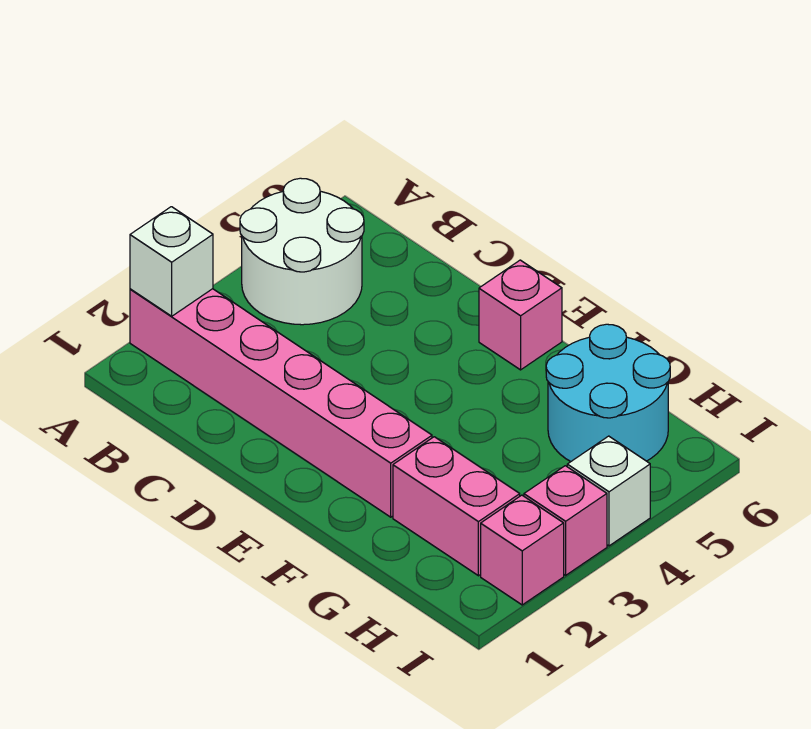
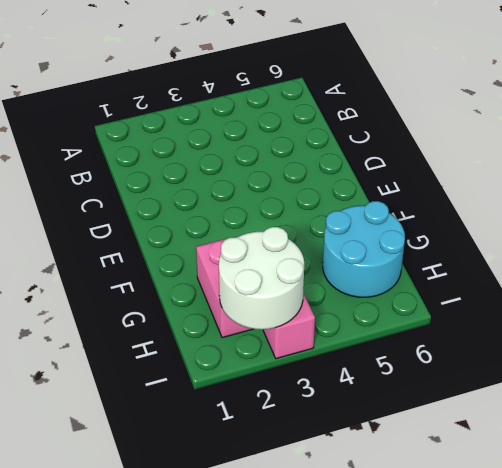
white 2x2 round brick [219,227,304,330] -> white 2x2 round brick moved to [240,178,364,325]
none -> pink 1x6 brick [130,289,432,517]
none -> pink 1x1 brick [479,260,562,370]

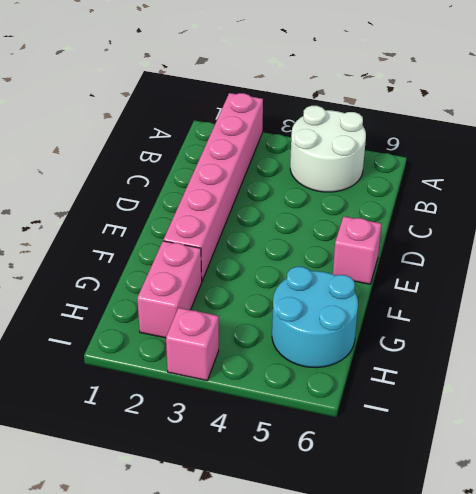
none -> pink 1x1 brick [481,495,564,605]
none -> white 1x1 brick [567,436,650,546]

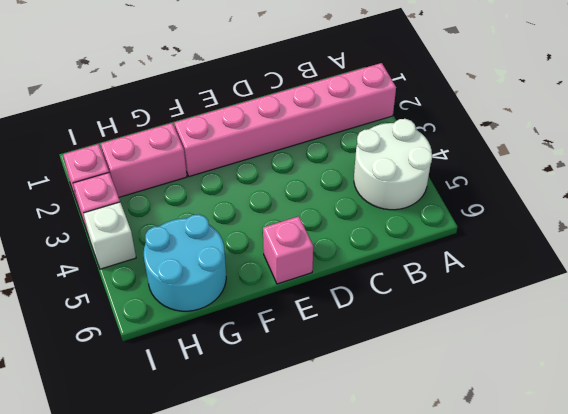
none -> white 1x1 brick [130,207,213,316]

